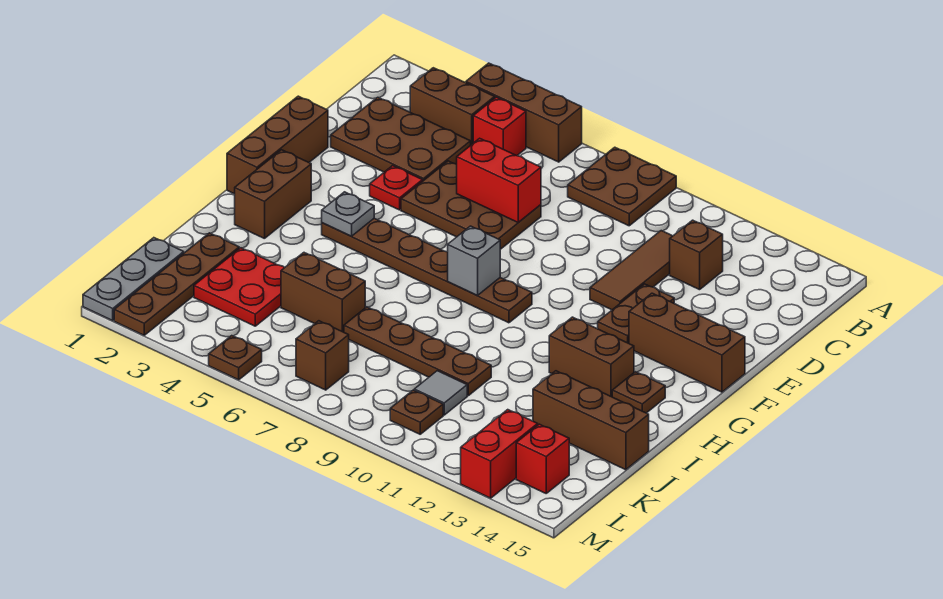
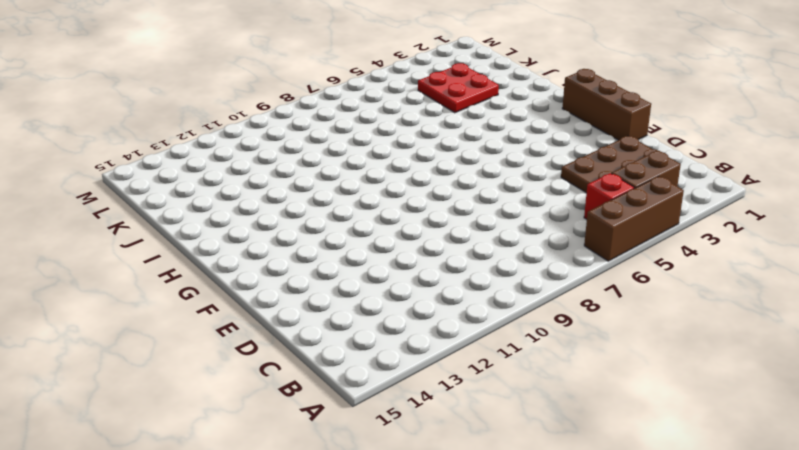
none -> brown 2x2 plate [568,147,676,226]
none -> brown 1x3 tile [590,231,672,310]
none -> brown 1x1 brick [670,220,723,290]
none -> brown 2x3 plate [401,161,541,249]

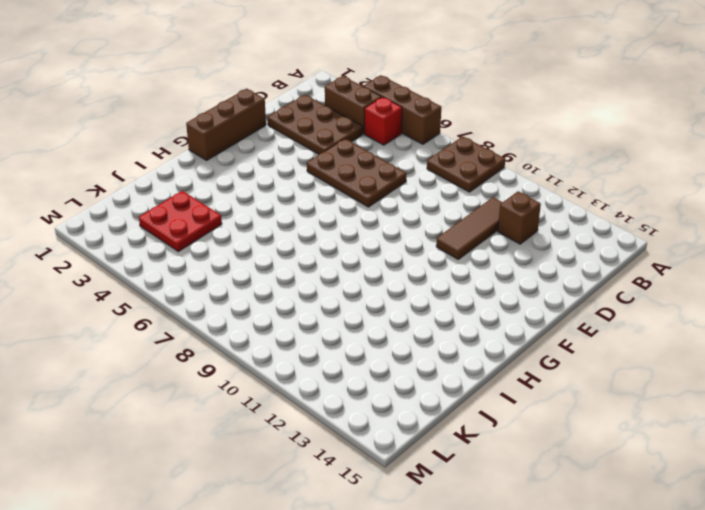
none -> red 1x1 plate [370,166,423,210]
none -> brown 1x2 plate [598,284,674,343]
none -> brown 1x3 brick [629,293,745,392]
none -> brown 1x2 brick [235,150,311,239]

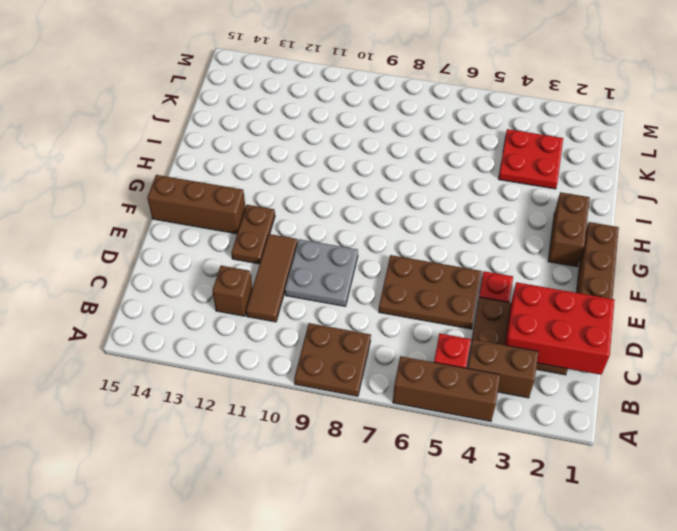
red 2x3 brick [505,282,615,375] -> none
grey 2x2 plate [285,239,358,306] -> none
none -> brown 1x6 plate [322,218,532,323]
none -> brown 1x2 brick [549,317,634,397]
none -> brown 1x1 plate [612,372,665,413]
none -> brown 1x4 plate [114,233,239,335]

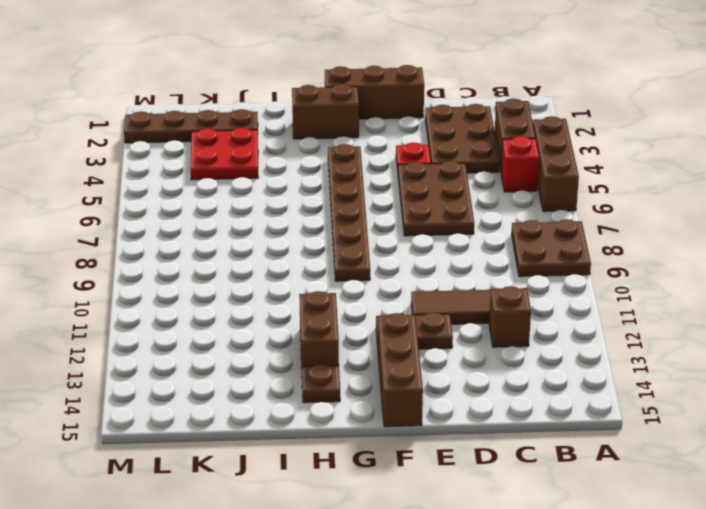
none -> brown 1x2 brick [281,253,365,332]
none -> brown 1x4 plate [344,307,491,396]
none -> brown 1x3 brick [533,371,649,470]
none -> grey 1x3 plate [83,238,184,321]

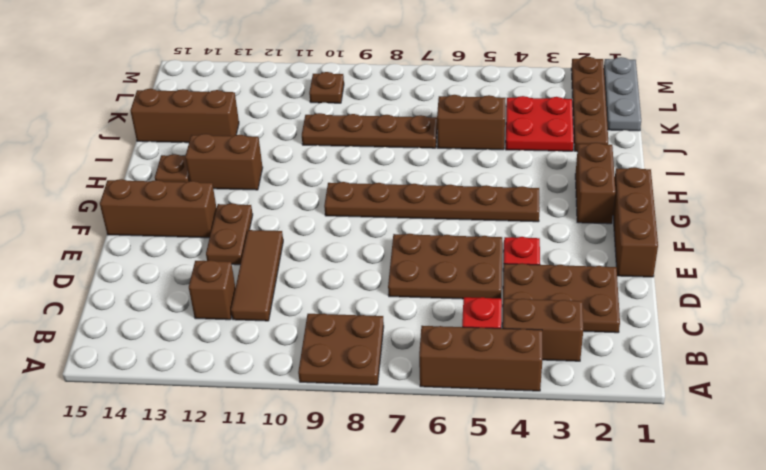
none -> grey 1x1 tile [414,371,467,415]
none -> brown 1x1 brick [296,321,349,390]
none -> red 1x2 brick [461,410,538,498]
none -> red 1x1 brick [516,424,569,493]

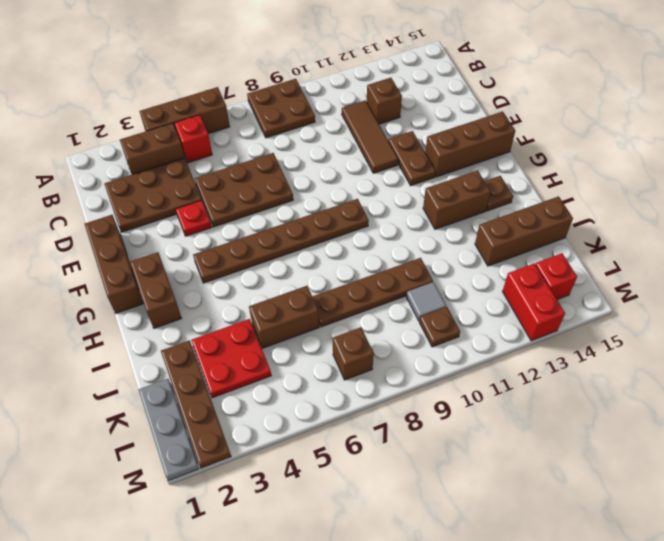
none -> brown 1x1 plate [209,336,262,380]
none -> red 1x2 brick [457,138,541,222]
none -> grey 1x1 plate [322,192,374,236]
none -> grey 1x1 brick [448,226,500,295]

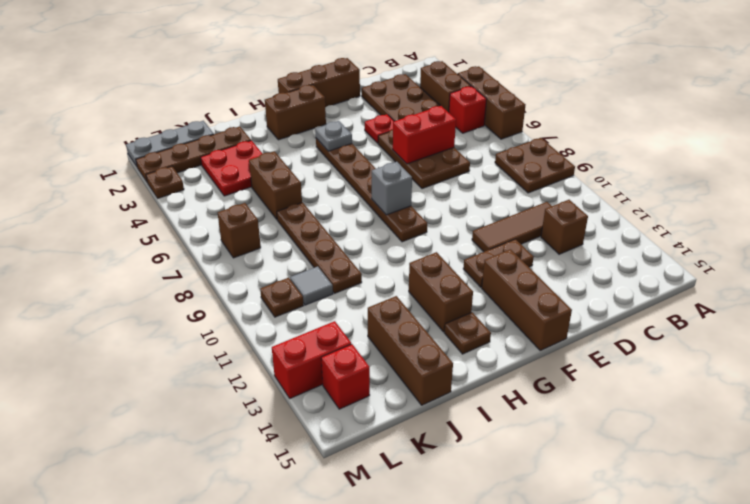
red 1x2 brick [393,106,456,164] -> red 1x2 brick turned to [457,138,541,222]
brown 1x1 plate [146,166,184,198] -> brown 1x1 plate moved to [209,336,262,380]

